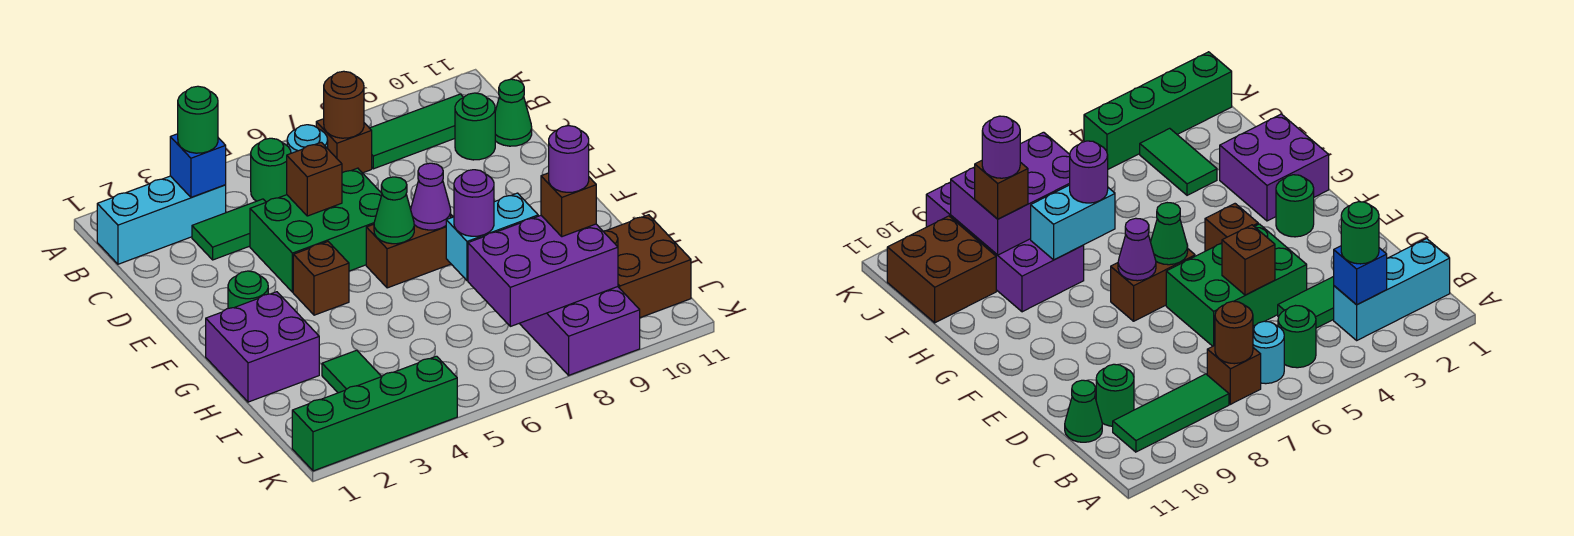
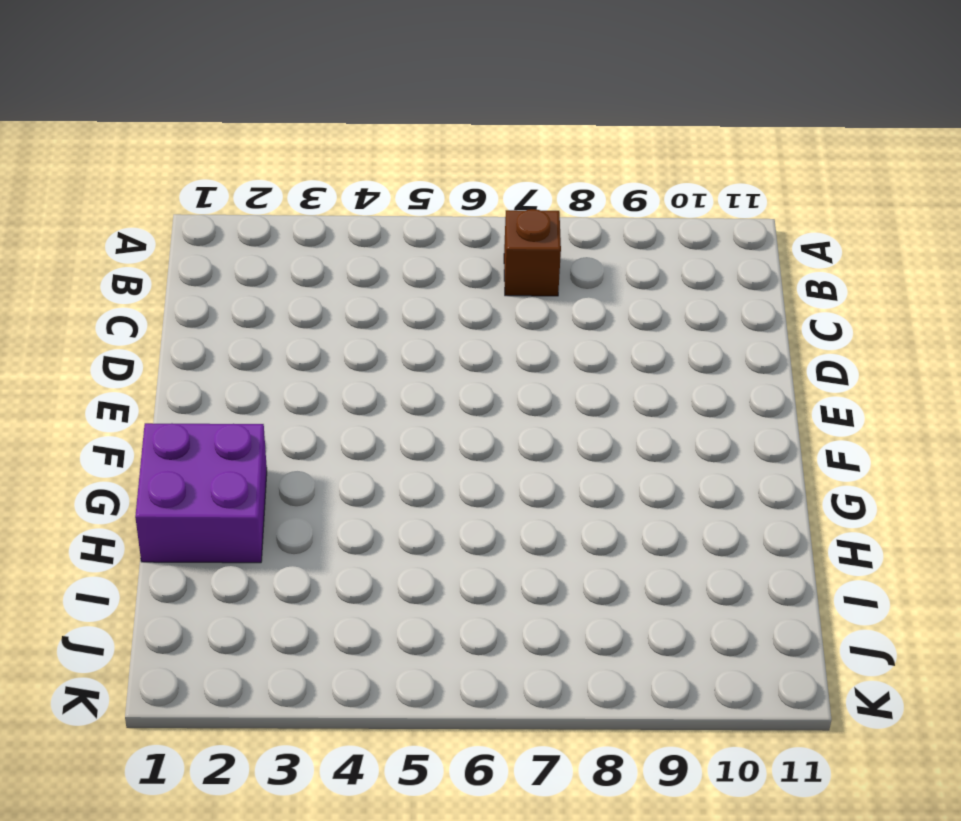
none -> cyan 1x3 brick [97,176,226,264]
none -> green 1x1 round brick [251,138,291,202]
none -> cyan 1x1 round brick [287,125,328,153]

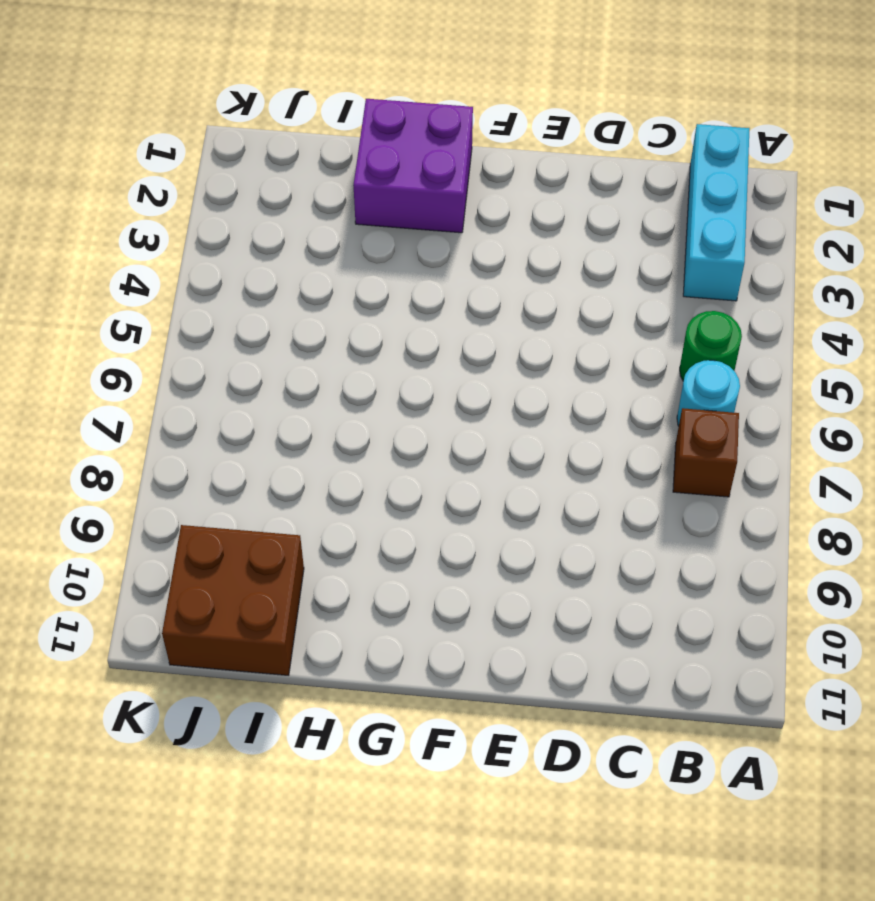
none -> green 1x3 tile [370,94,464,169]
none -> green 1x2 tile [192,199,266,260]
none -> green 1x1 round brick [455,93,495,160]

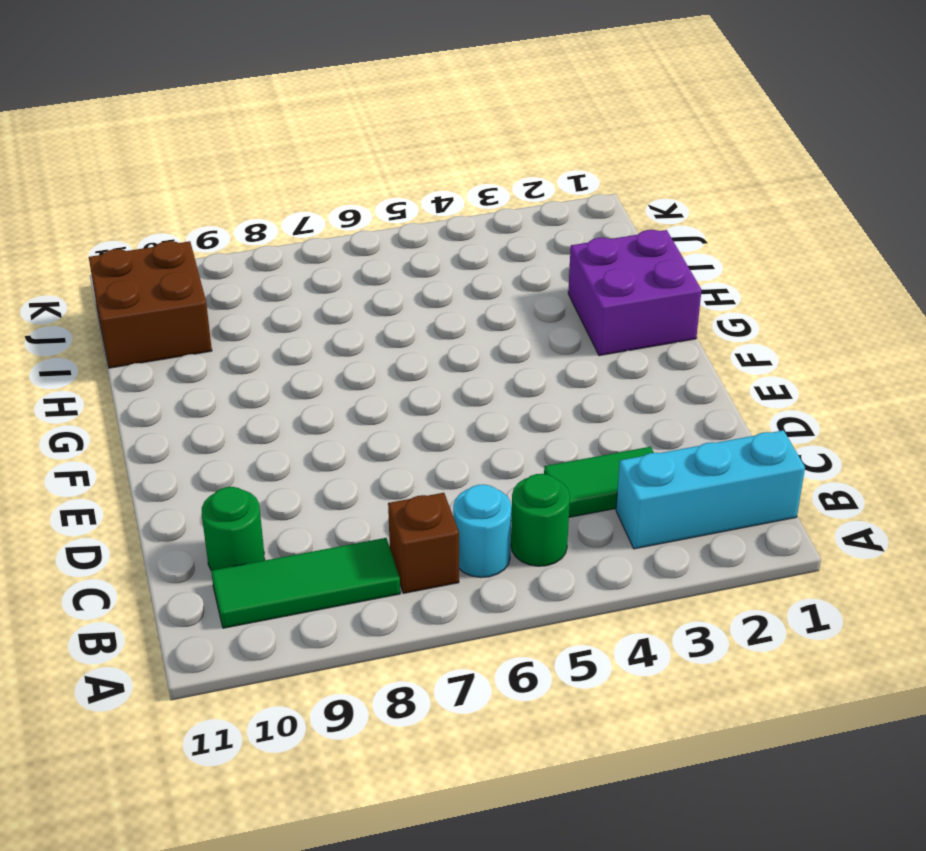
none -> green 1x1 cone [495,79,532,146]
none -> green 2x3 brick [250,168,382,292]
none -> green 1x1 round brick [228,271,268,308]

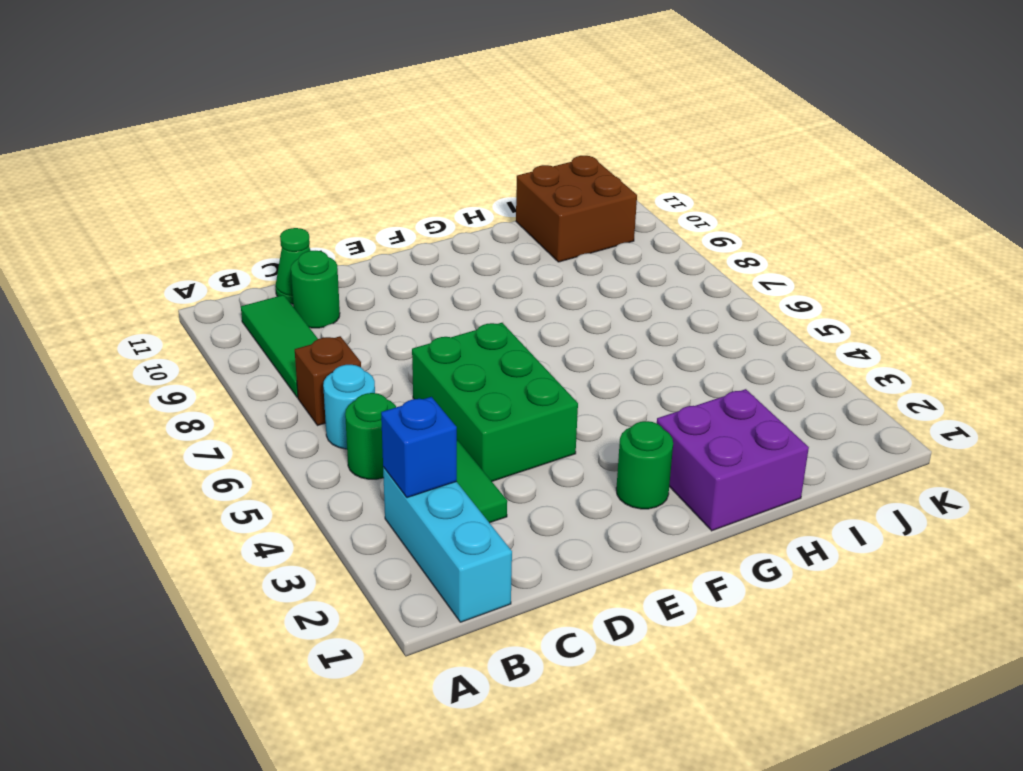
none -> brown 1x1 brick [293,242,349,315]
none -> brown 1x2 brick [366,215,453,288]
none -> purple 2x4 brick [519,287,640,375]

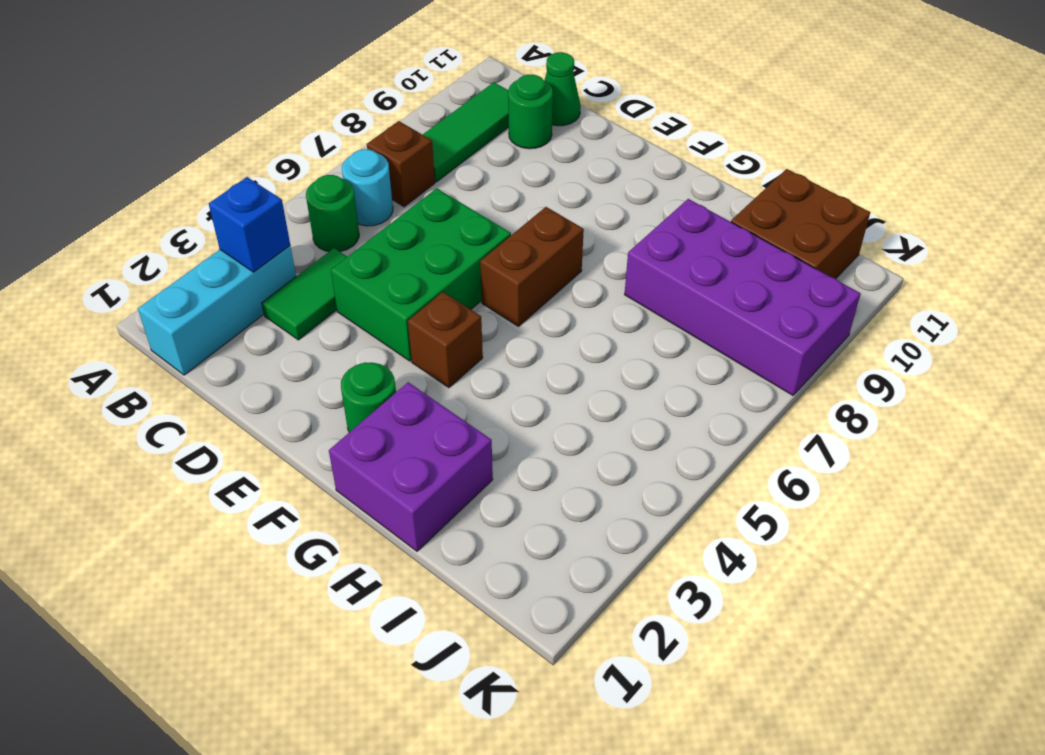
none -> green 1x2 tile [322,350,382,393]
none -> green 1x4 brick [292,356,457,471]
none -> brown 1x1 round brick [324,71,364,138]

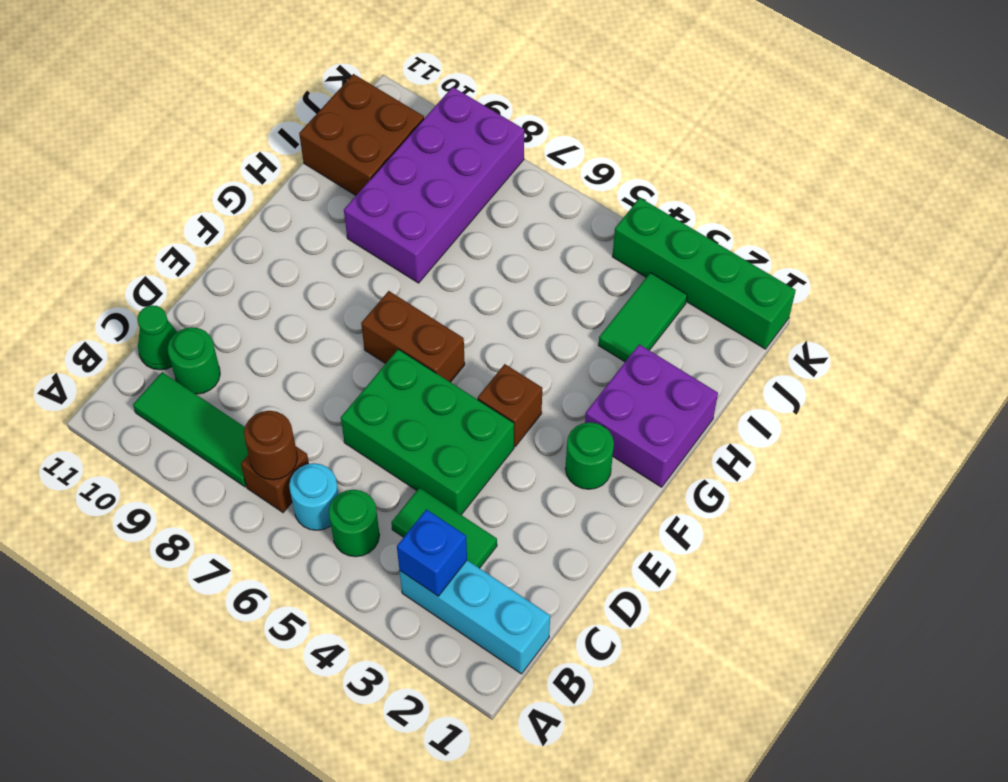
none -> brown 1x1 brick [287,142,342,216]
none -> green 1x1 cone [374,177,414,244]
none -> purple 1x1 cone [411,163,451,230]

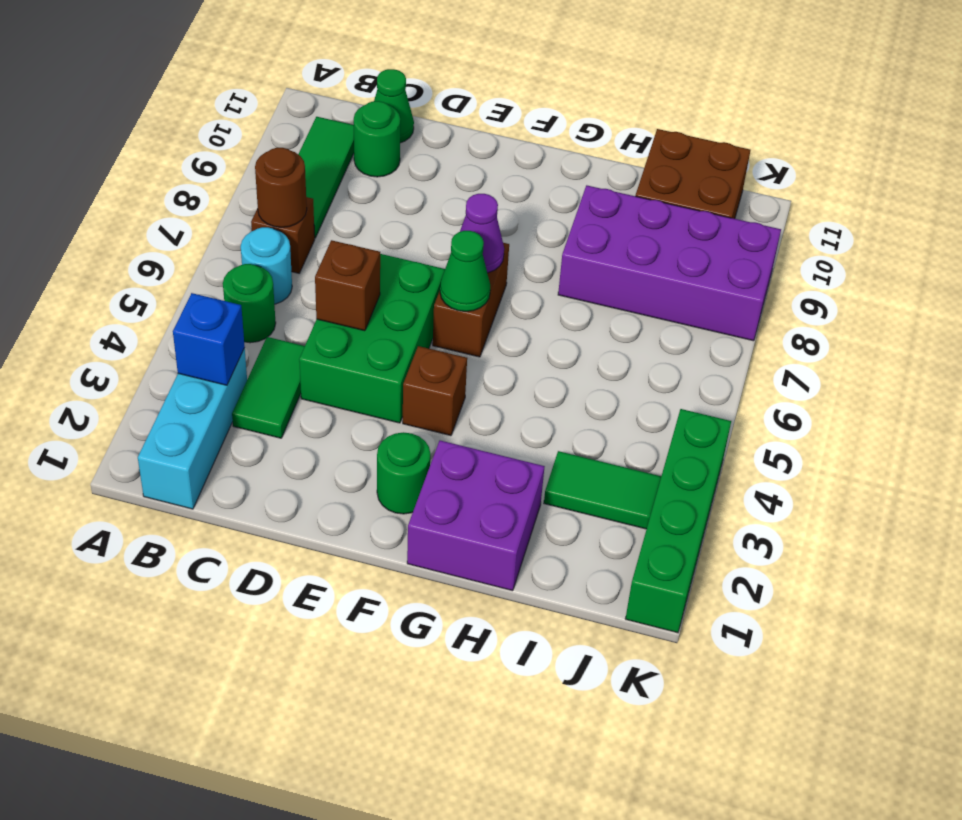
none -> cyan 1x2 brick [446,193,538,281]
none -> purple 2x3 brick [468,216,618,326]
none -> green 1x1 round brick [178,86,218,153]

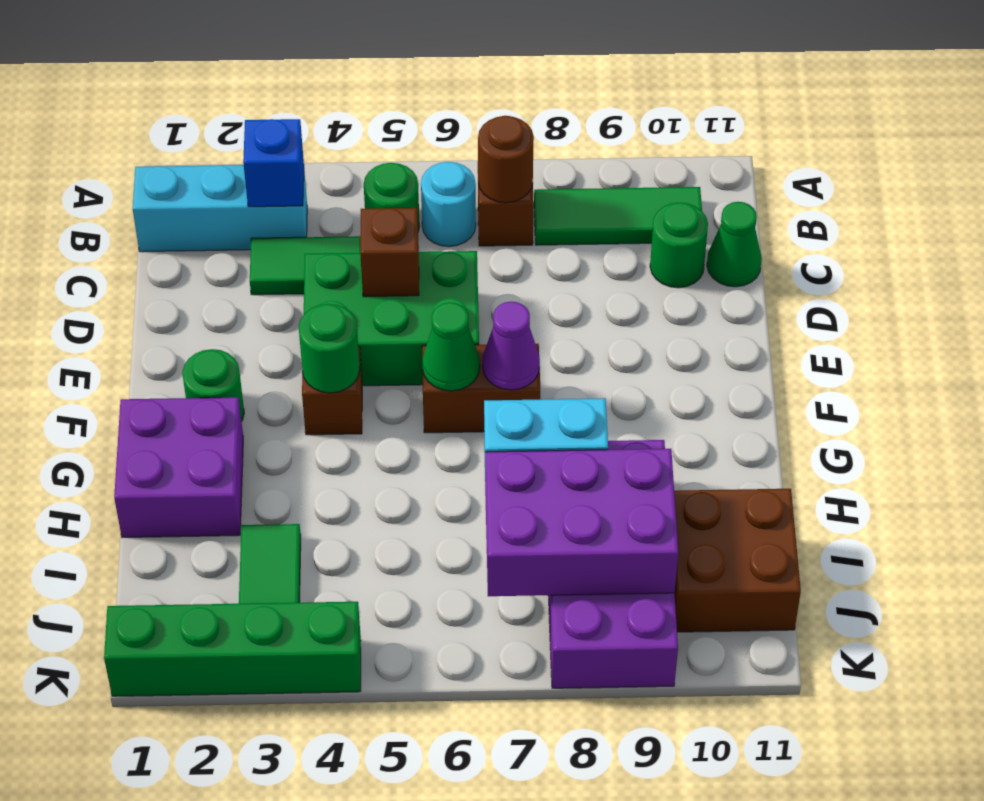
green 1x1 round brick [299,304,360,393] -> green 1x1 round brick moved to [178,86,218,153]
none -> purple 1x1 round brick [454,170,494,236]
none -> brown 1x1 brick [541,173,596,237]
none -> purple 1x1 round brick [549,126,589,192]

